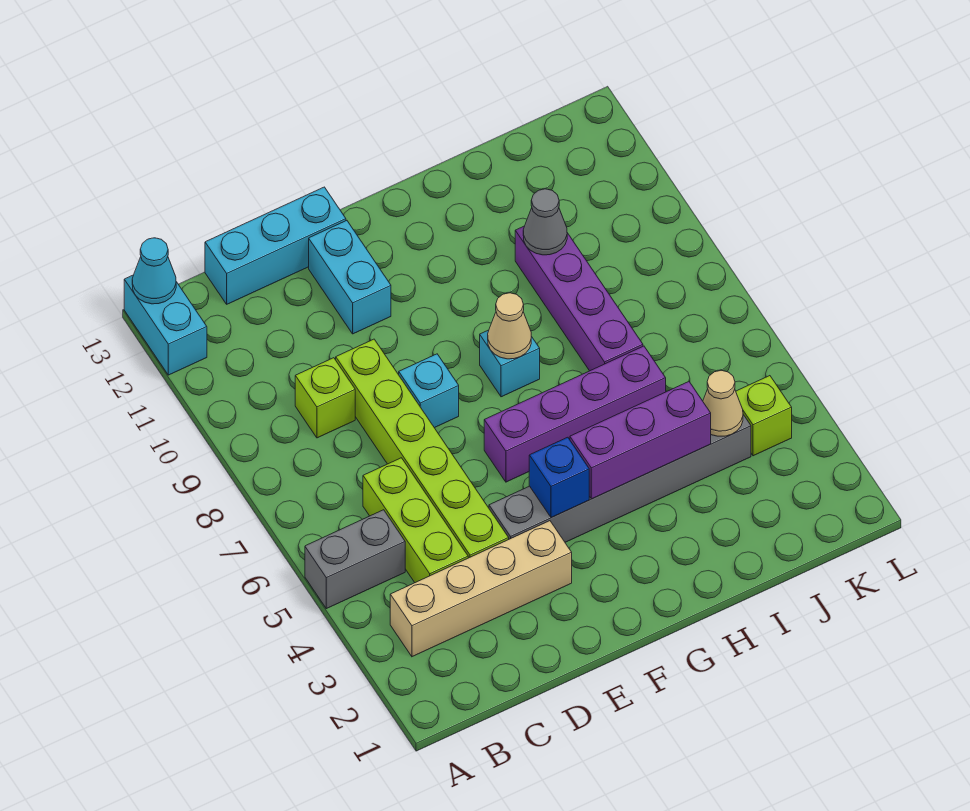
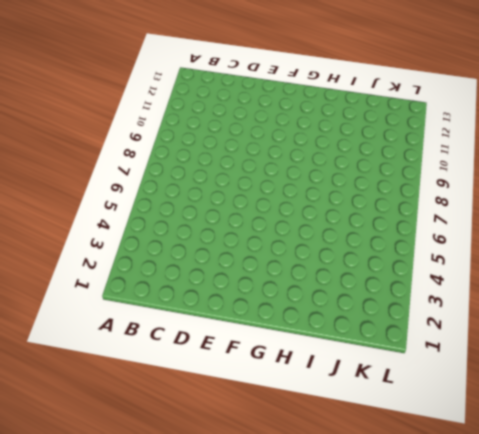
none -> grey 1x2 brick [305,510,405,609]
none -> cyan 1x2 brick [124,275,207,375]
none -> tan 1x4 brick [390,521,572,657]

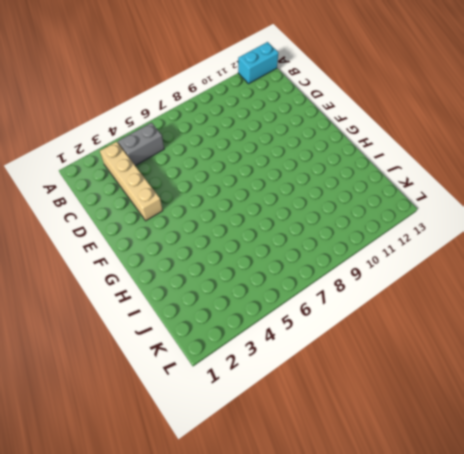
grey 1x2 brick [118,123,164,166] -> grey 1x2 brick turned to [305,510,405,609]
none -> lime 1x3 brick [363,458,468,583]
none -> lime 1x1 brick [295,358,355,438]
none -> cyan 1x3 brick [205,187,346,304]

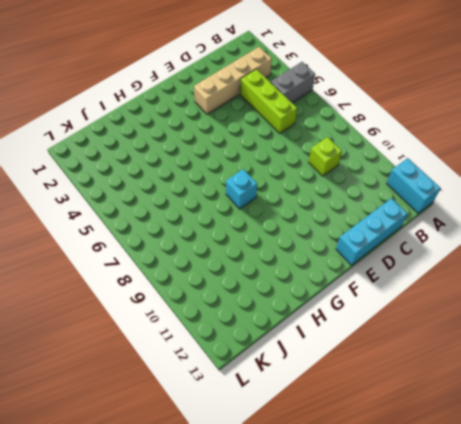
none -> lime 1x6 brick [336,339,509,558]
none -> grey 1x6 brick [489,415,751,542]
none -> cyan 1x1 brick [399,354,459,428]

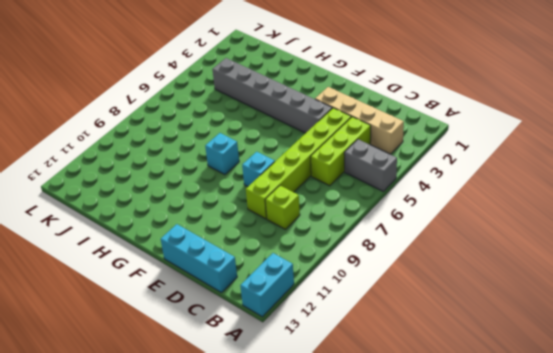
none -> cyan 1x2 brick [309,221,391,334]
none -> purple 1x4 brick [484,346,666,482]
none -> purple 1x4 brick [515,226,643,371]

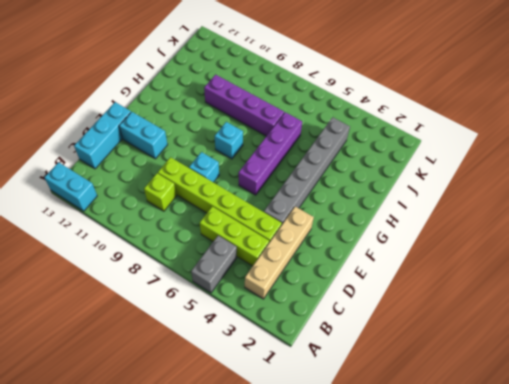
none -> lime 1x1 brick [736,376,792,456]
none -> cyan 1x1 cone [132,238,176,304]
none -> blue 1x1 brick [529,437,589,518]

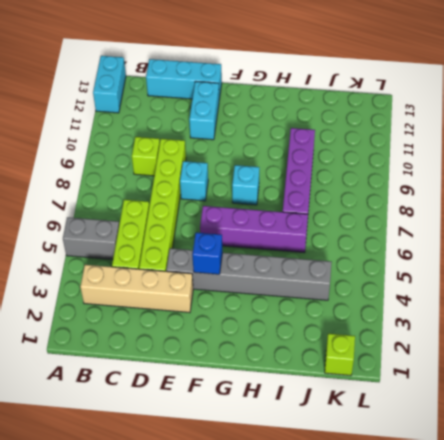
lime 1x1 brick [325,334,355,376] -> lime 1x1 brick moved to [736,376,792,456]
none -> cyan 1x1 cone [132,238,176,304]
none -> purple 1x3 brick [570,382,711,499]
none -> tan 1x1 cone [488,293,531,359]

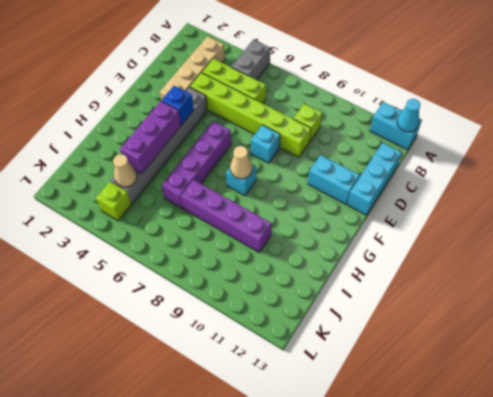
none -> grey 1x1 cone [523,189,567,255]

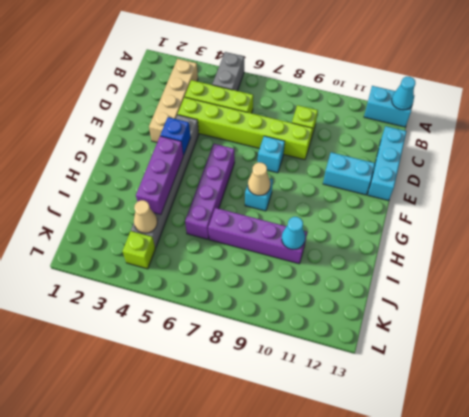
cyan 1x1 cone [282,217,305,249] -> grey 1x1 cone [523,189,567,255]

